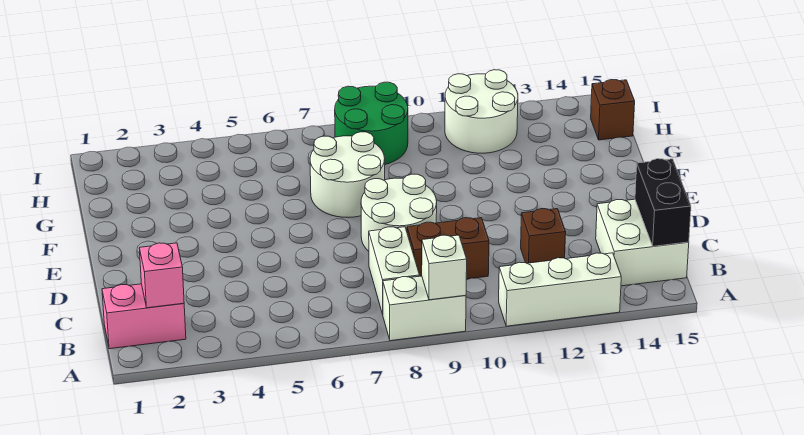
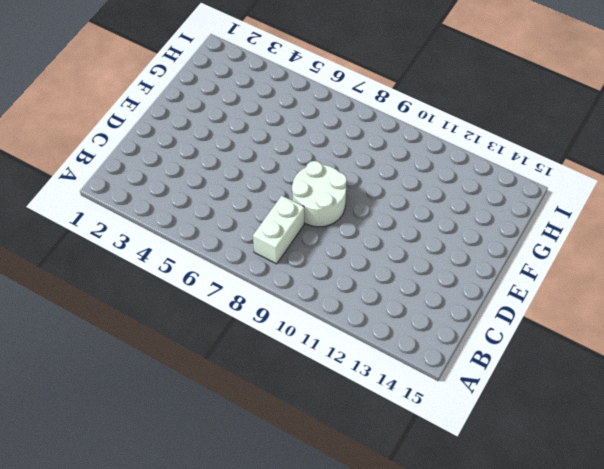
none -> white 1x2 brick [383,276,466,341]
none -> white 1x3 brick [499,253,621,326]
none -> pink 1x2 brick [102,284,186,349]

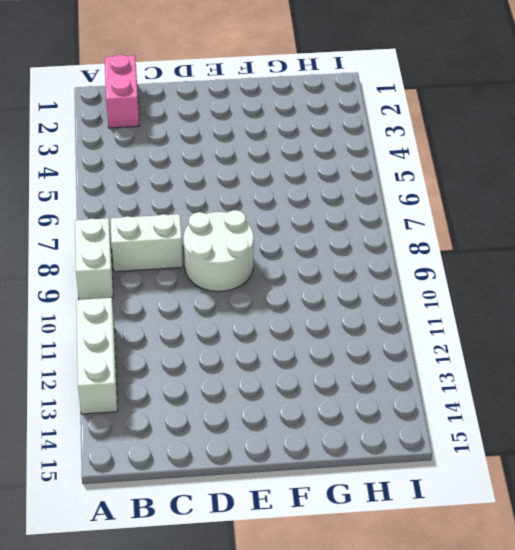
none -> white 2x2 brick [596,199,689,286]
none -> brown 1x2 brick [407,218,489,279]
none -> brown 1x1 brick [521,209,566,263]

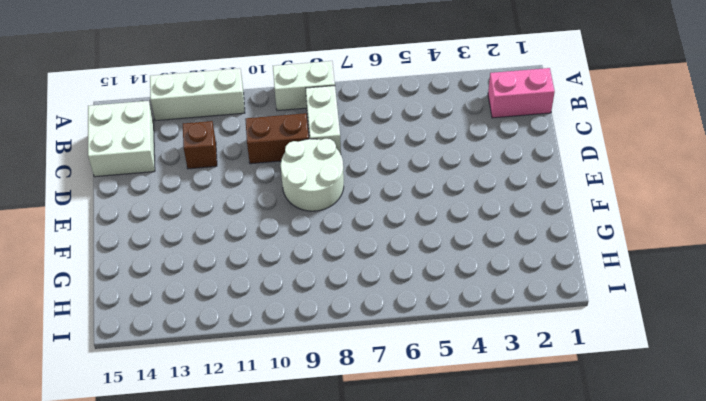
none -> white 2x2 round brick [310,132,385,218]
none -> green 2x2 round brick [335,82,408,164]
none -> white 2x2 round brick [445,70,518,153]

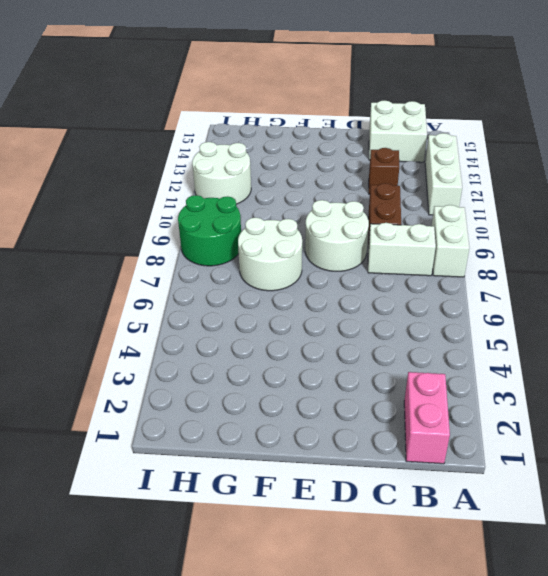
none -> brown 1x1 brick [591,80,635,140]
none -> white 1x1 brick [422,235,467,300]
none -> pink 1x1 brick [139,243,184,308]

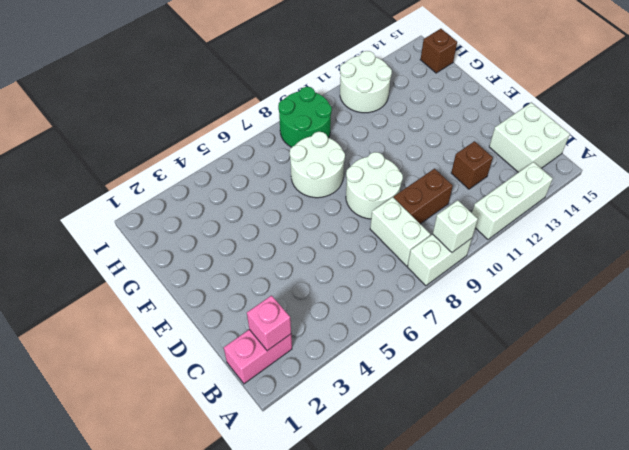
none -> black 1x2 brick [635,159,691,246]

